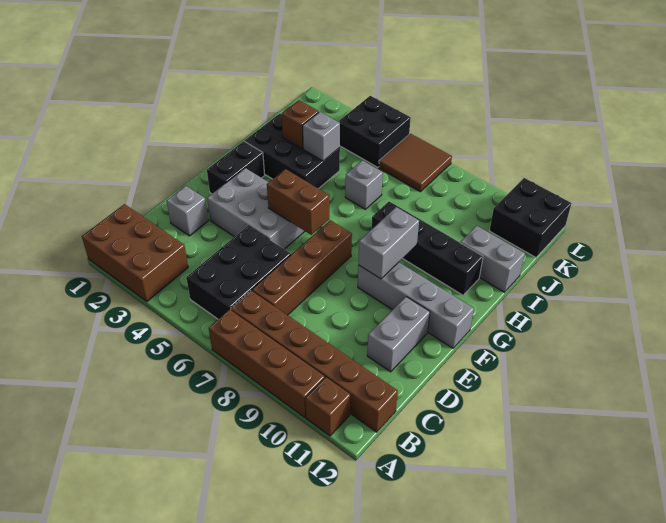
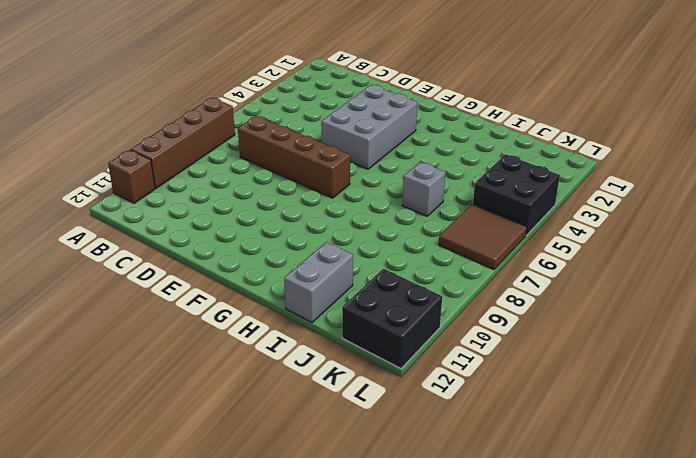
none -> brown 2x3 brick [82,204,188,301]
none -> black 2x3 brick [186,226,291,319]
none -> brown 1x6 brick [231,291,398,432]

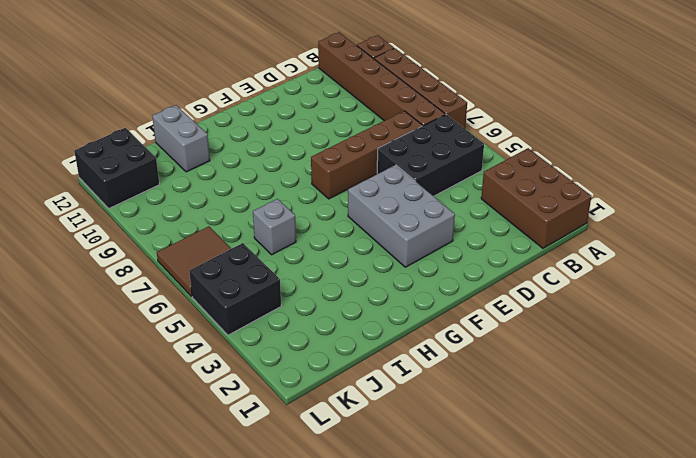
none -> grey 1x1 brick [167,186,208,236]
none -> grey 1x2 brick [367,297,430,372]
none -> black 1x2 brick [207,141,265,194]

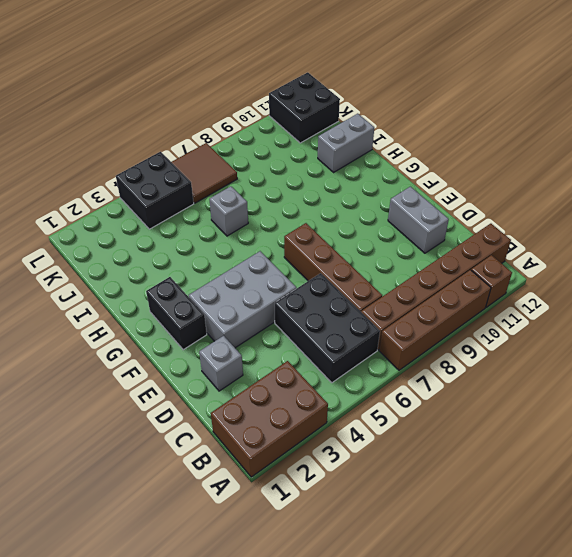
none -> grey 1x4 brick [358,262,474,348]
none -> black 2x3 brick [245,114,340,189]
none -> black 1x4 brick [372,201,483,295]

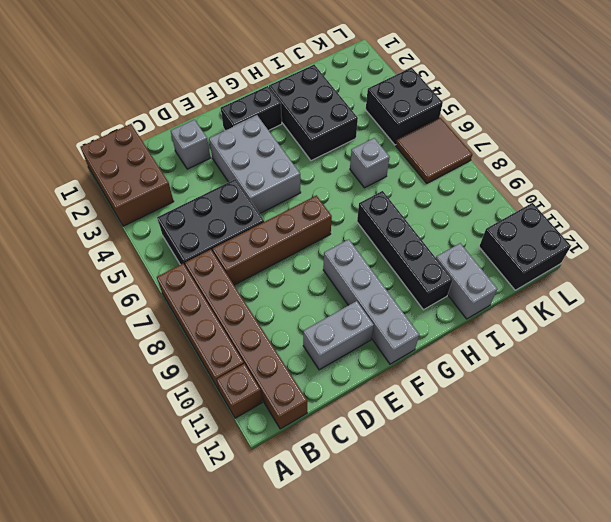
none -> brown 1x2 brick [267,169,329,235]
none -> grey 1x2 brick [358,207,419,279]
none -> brown 1x1 brick [282,100,319,149]

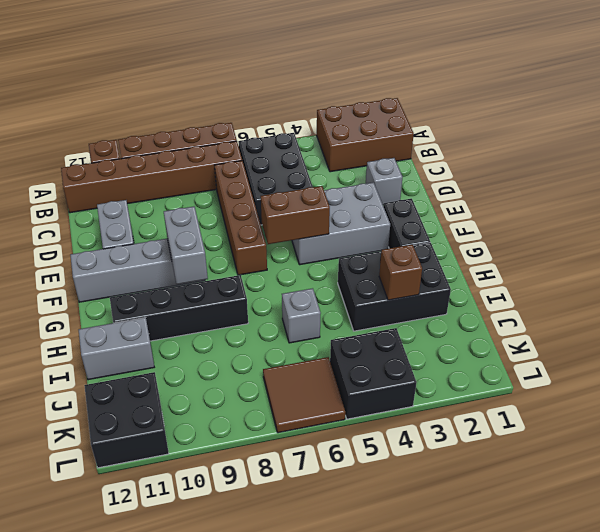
none -> grey 1x1 brick [303,112,340,161]

